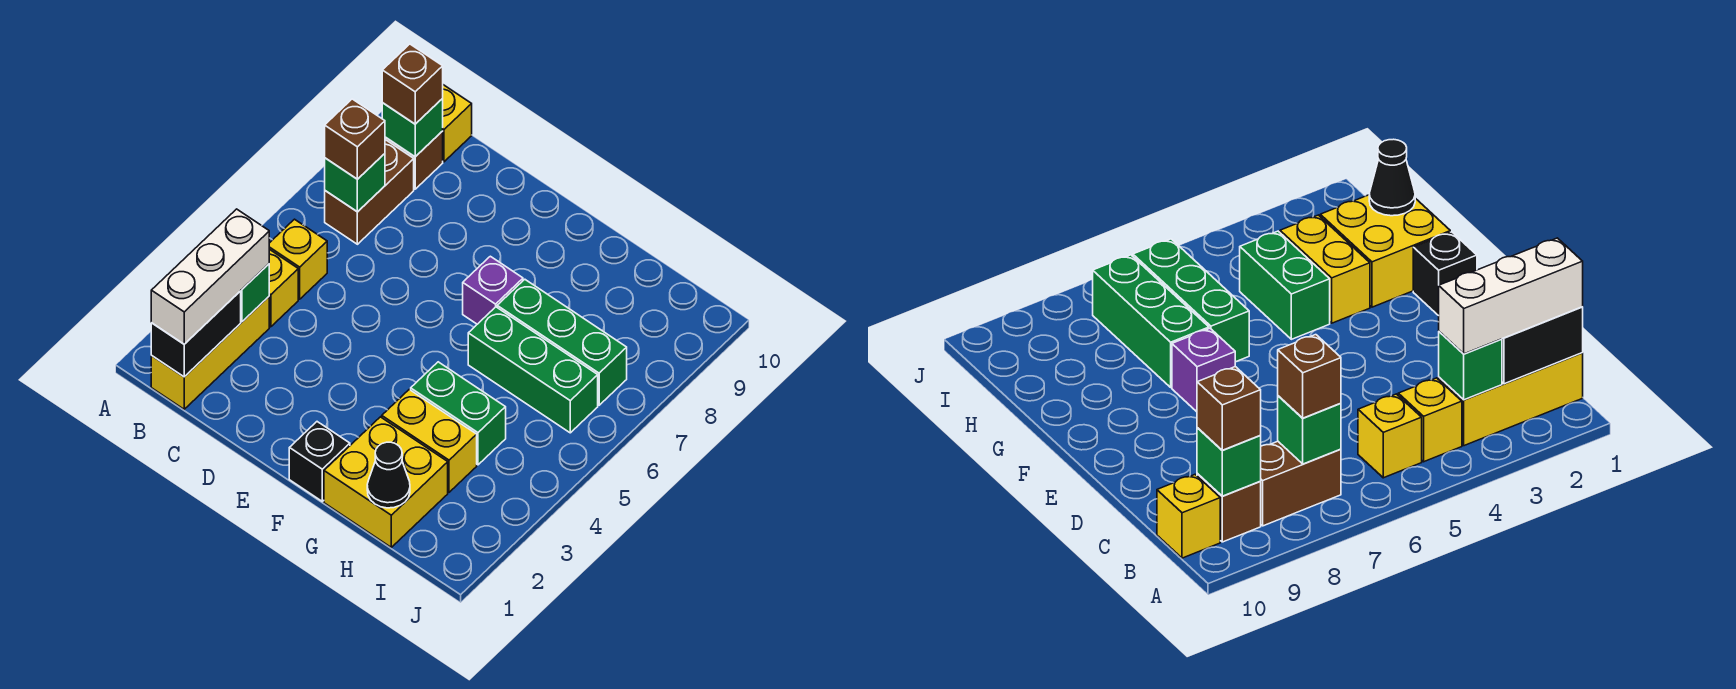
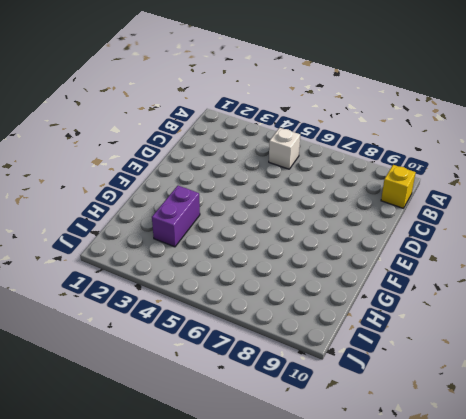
white 1x1 brick [269,128,300,169] -> yellow 1x1 brick [269,219,327,299]
purple 1x2 brick [152,186,200,247] -> yellow 1x2 brick [382,389,477,492]
none -> yellow 1x3 brick [151,297,269,409]
none -> yellow 1x1 brick [269,249,298,327]
none -> brown 1x2 brick [325,140,414,244]

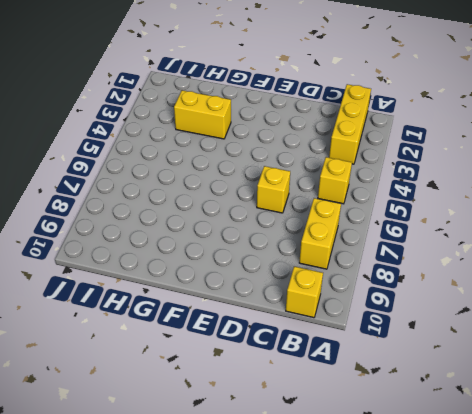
yellow 1x2 brick [299,198,341,269] -> brown 1x2 brick [325,140,414,244]
yellow 1x1 brick [257,166,290,213] -> yellow 1x1 brick moved to [269,249,298,327]
none -> brown 1x1 brick [385,131,443,189]
none -> black 1x1 brick [289,422,350,501]
none -> purple 1x1 brick [463,256,523,324]

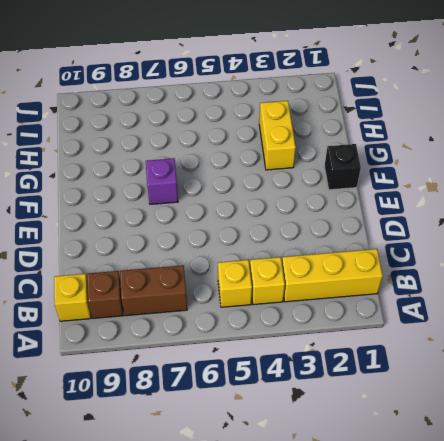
none -> yellow 2x2 brick [324,417,448,547]
none -> green 1x2 brick [411,362,506,465]
none -> green 1x3 brick [468,307,598,433]

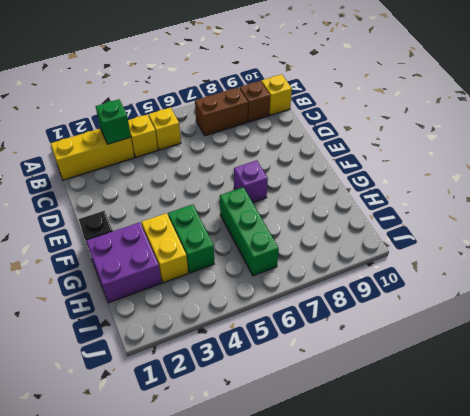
purple 2x2 brick [86,222,162,303] -> yellow 2x2 brick [324,417,448,547]
none -> green 1x3 brick [497,279,627,405]
none -> black 1x2 brick [151,291,241,377]
none -> green 1x1 brick [325,154,385,212]

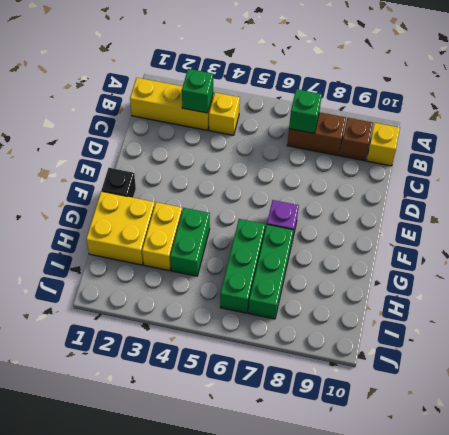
none -> yellow 1x1 brick [269,219,327,299]
none -> black 1x2 brick [151,291,241,377]
none -> green 1x1 brick [382,99,443,157]

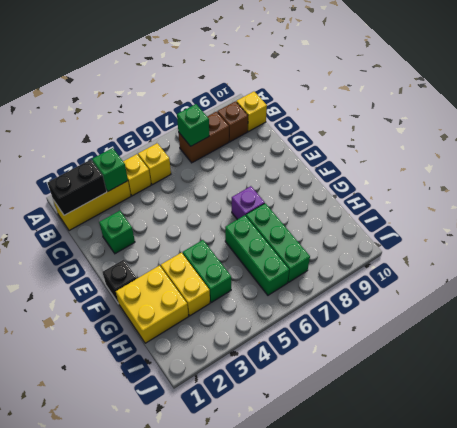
green 1x1 brick [99,211,135,254] -> green 1x1 brick moved to [382,99,443,157]
none -> black 1x1 cone [367,442,410,508]
none -> white 1x3 brick [151,209,269,344]
none -> brown 1x1 brick [325,99,385,179]

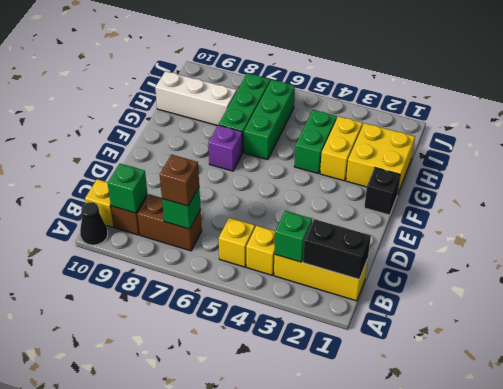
black 1x1 cone [80,202,108,245] -> black 1x1 cone moved to [367,442,410,508]
white 1x3 brick [155,71,237,126] -> white 1x3 brick moved to [151,209,269,344]
none -> brown 1x1 brick [382,44,443,124]

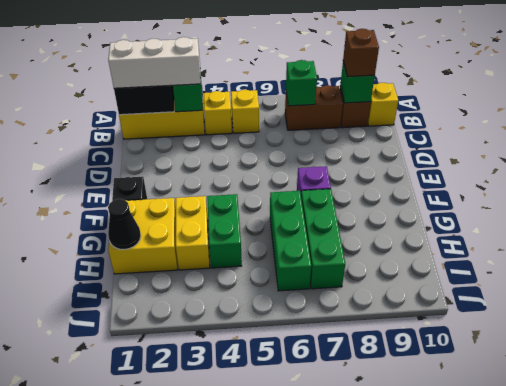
none -> brown 1x1 brick [325,99,385,179]

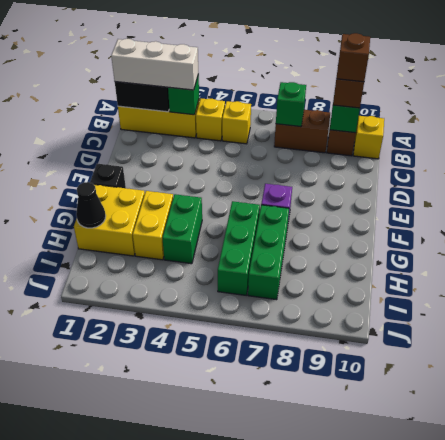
brown 1x1 brick [337,33,370,82] -> brown 1x1 brick moved to [325,99,385,179]

